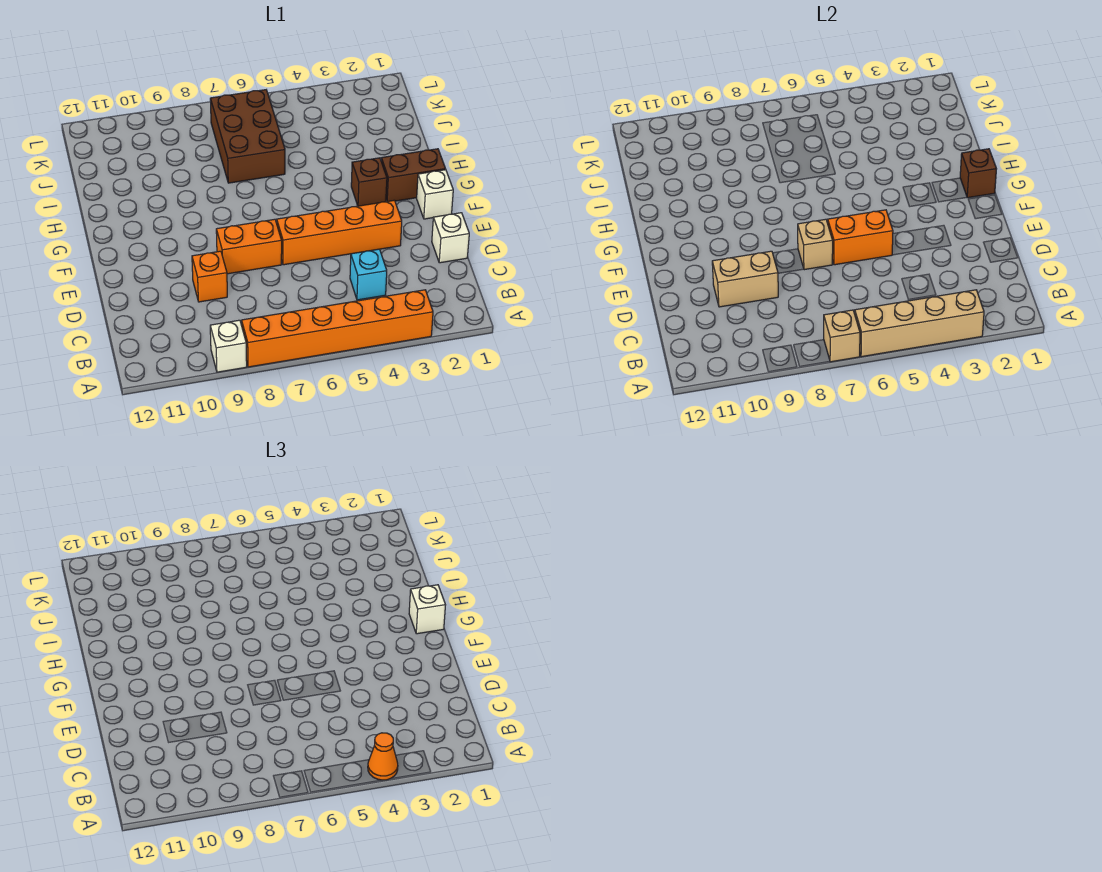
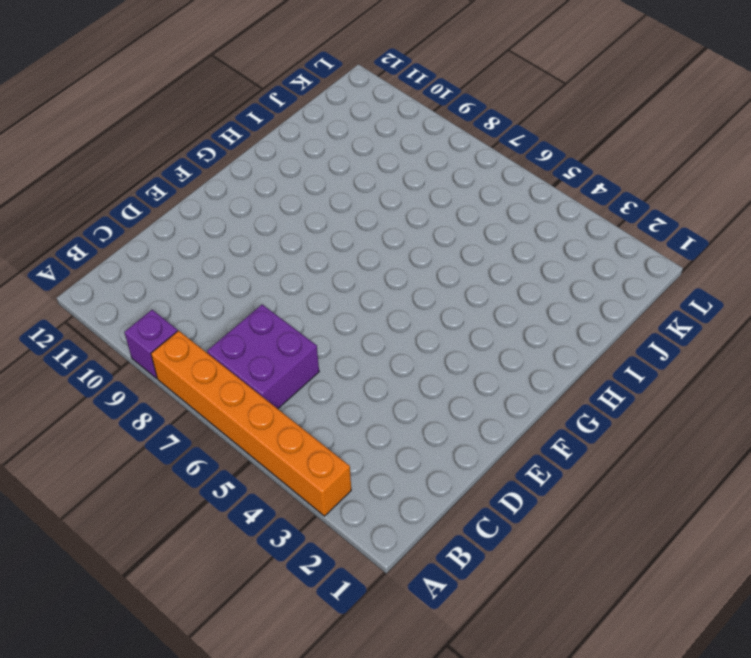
purple 1x1 brick [124,310,178,378] -> white 1x1 brick [210,320,247,372]
purple 2x2 brick [207,305,319,409] -> none
none -> cyan 1x1 brick [350,249,387,300]
none -> white 1x1 brick [432,213,469,263]
none -> orange 1x1 brick [192,251,227,302]

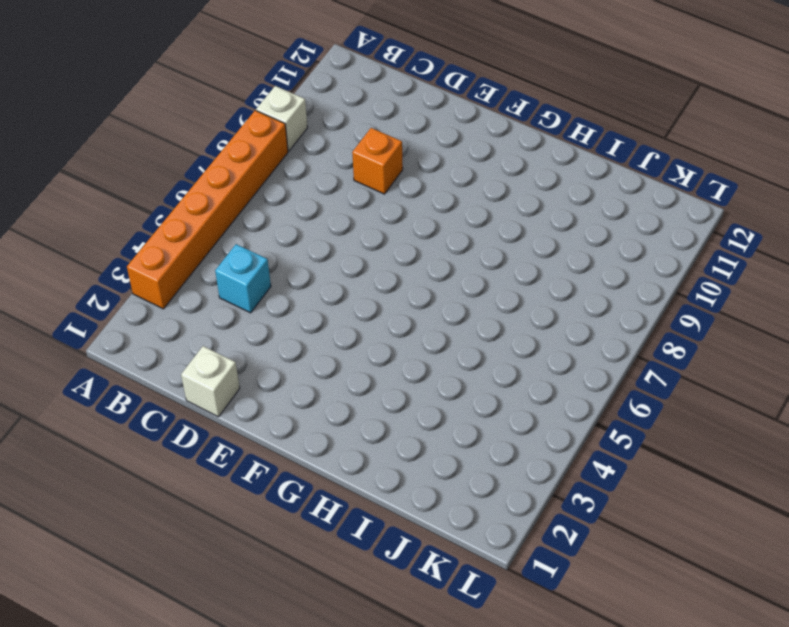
none -> orange 1x4 brick [277,200,402,265]
none -> orange 1x2 brick [216,219,282,274]
none -> white 1x1 brick [417,170,453,219]

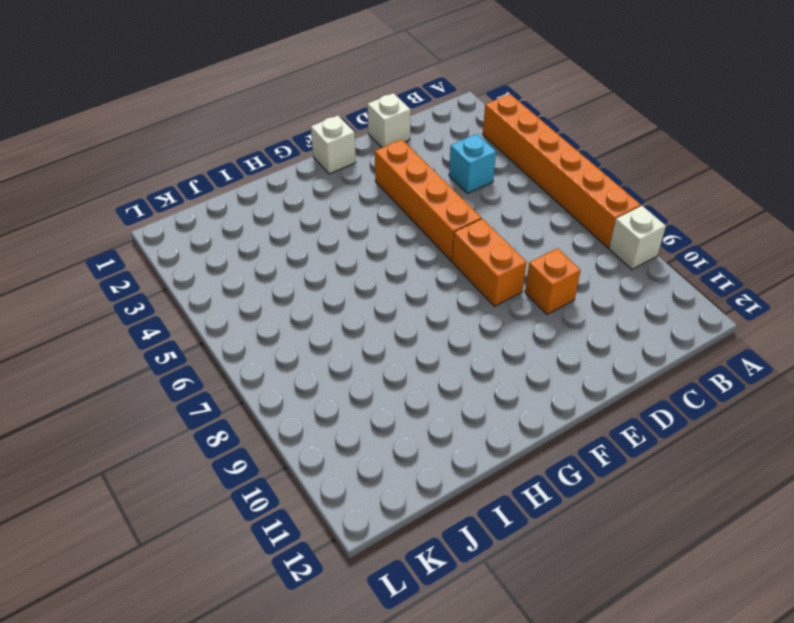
none -> brown 1x2 brick [381,149,445,201]
none -> brown 1x1 brick [351,158,387,206]
none -> brown 2x3 brick [210,90,285,183]

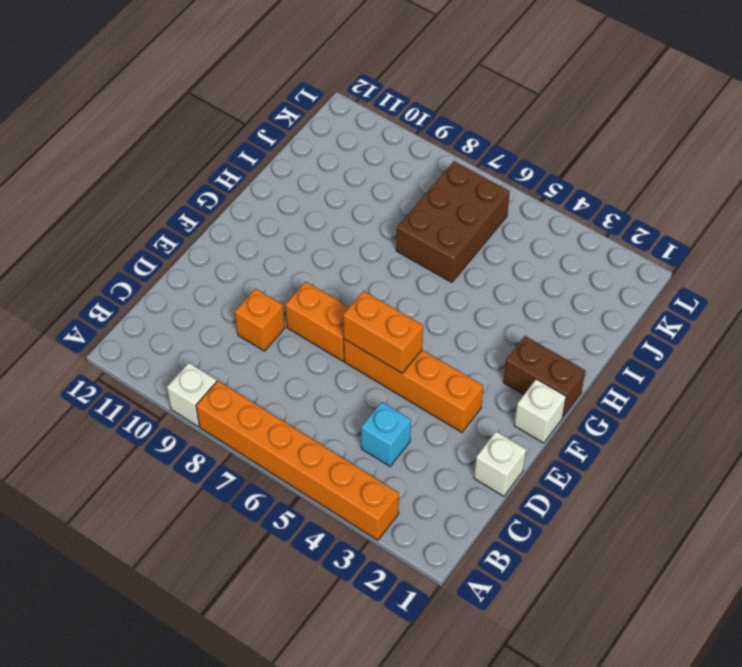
none -> brown 1x1 brick [351,158,387,206]
none -> tan 1x4 brick [855,290,984,357]
none -> tan 1x1 brick [824,310,860,362]

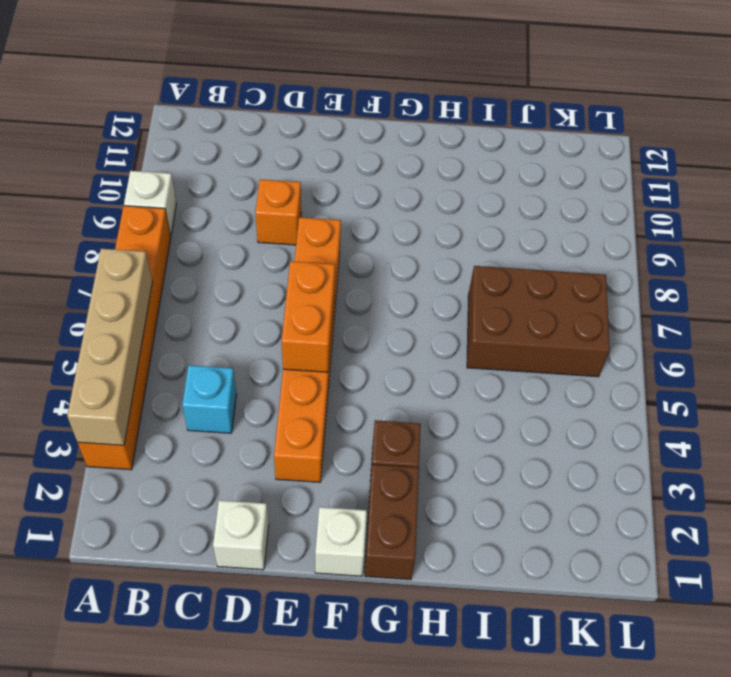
none -> tan 1x1 brick [824,310,860,362]
none -> tan 1x2 brick [712,251,778,307]
none -> tan 1x1 brick [798,219,833,270]

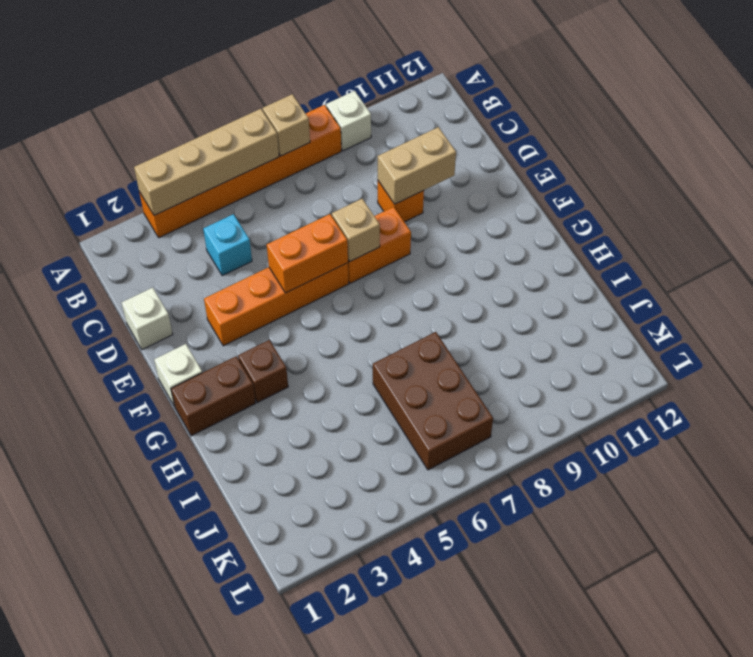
none -> brown 1x1 brick [960,149,996,198]
none -> orange 1x1 cone [368,733,398,780]
none -> white 1x1 brick [409,585,445,634]

